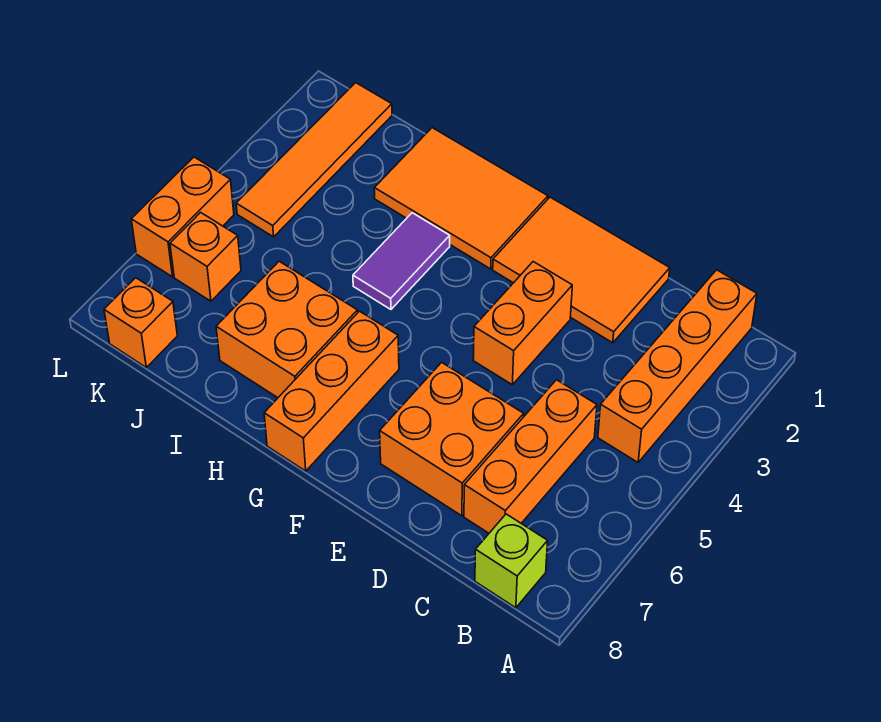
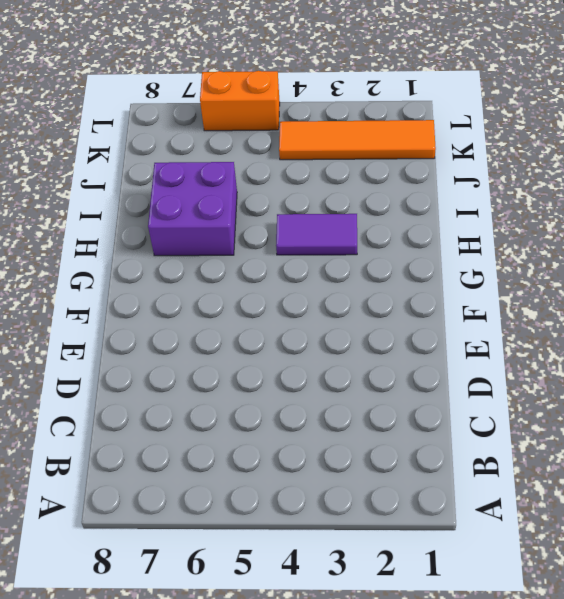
purple 2x2 brick [148,162,237,256] -> orange 2x2 brick [216,261,358,398]
none -> orange 1x4 brick [598,270,757,462]
none -> lime 1x1 brick [475,514,548,608]
none -> orange 1x3 brick [464,380,597,533]

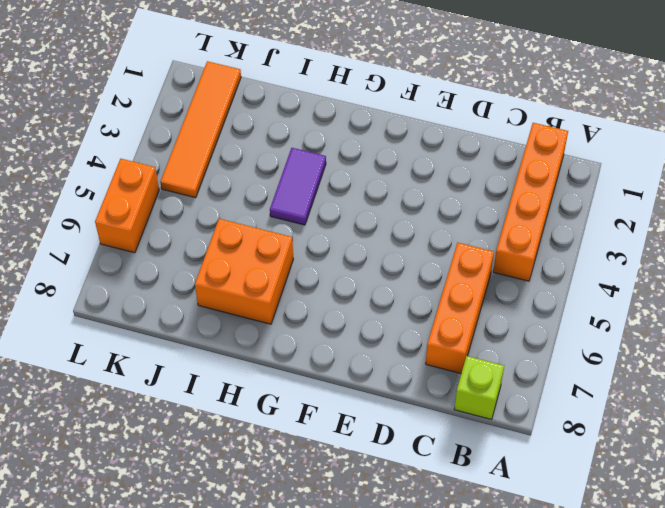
none -> orange 2x3 tile [493,197,670,343]
none -> orange 2x2 brick [380,362,524,516]
none -> orange 1x2 brick [473,262,572,385]

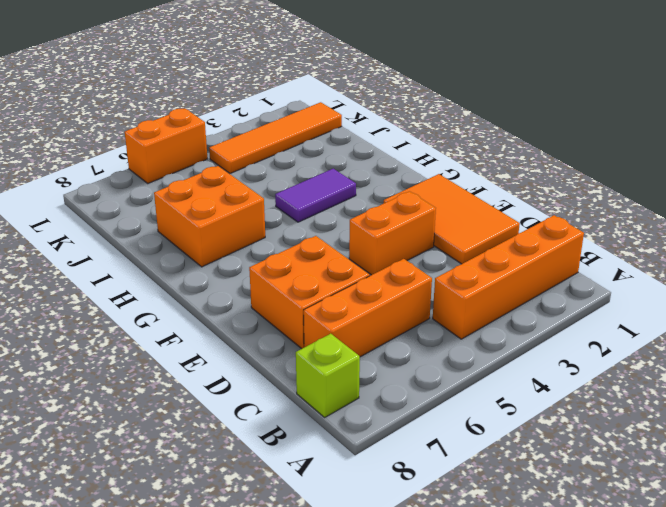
none -> orange 2x3 tile [374,128,548,269]
none -> orange 1x3 brick [264,311,399,471]
none -> orange 1x1 brick [170,212,241,301]

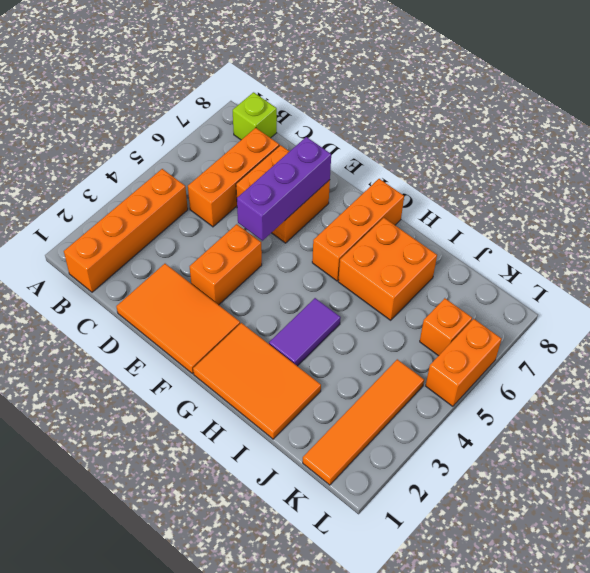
purple 1x3 brick [237,137,331,241] -> none
none -> orange 1x1 brick [104,278,177,367]

